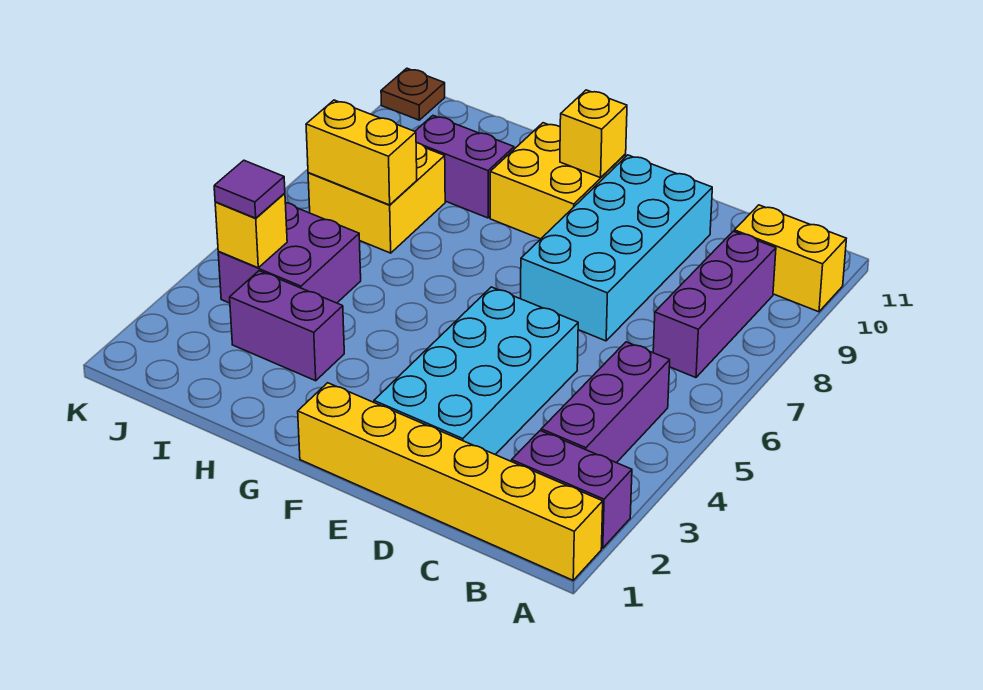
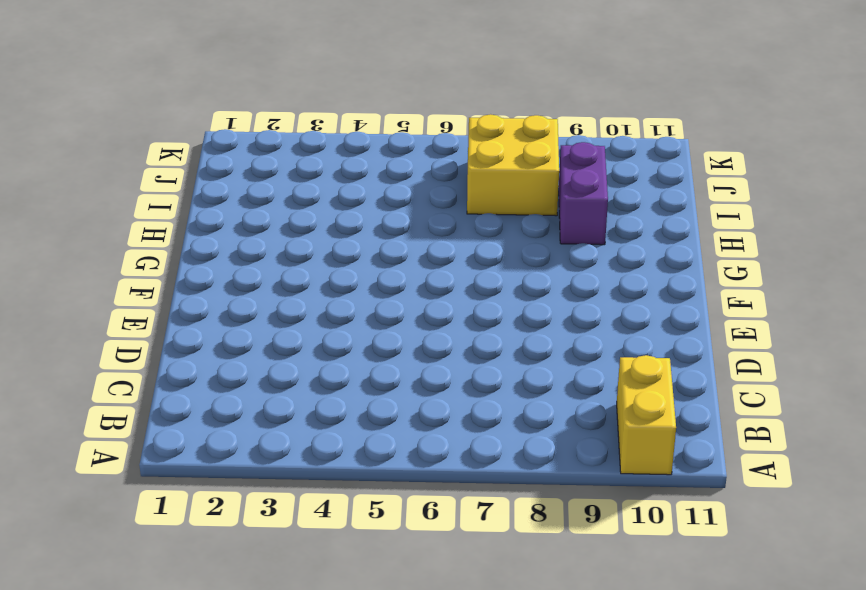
none -> yellow 1x6 brick [298,383,603,580]
none -> purple 1x2 brick [512,431,632,548]
none -> purple 1x3 brick [541,342,670,463]

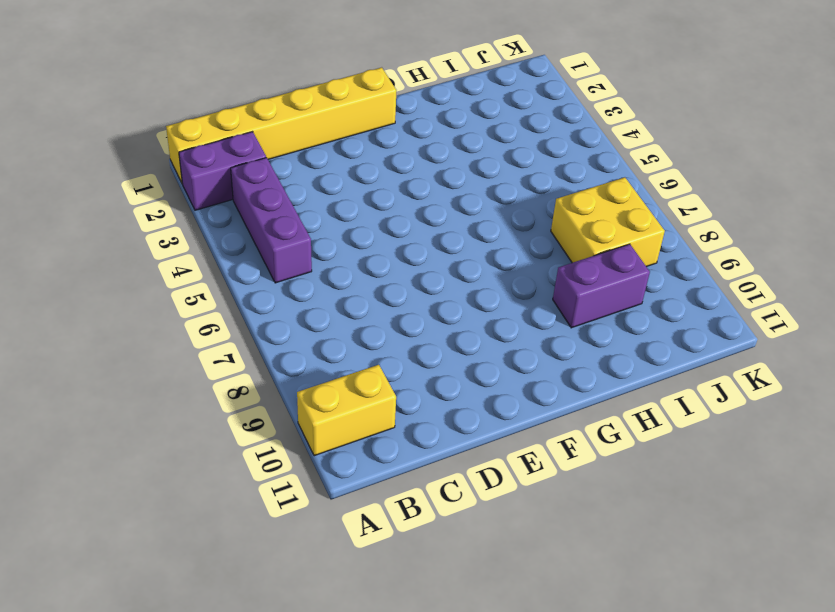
none -> purple 1x3 brick [653,231,776,378]
none -> cyan 2x4 brick [374,287,578,454]
none -> cyan 2x4 brick [521,155,712,341]

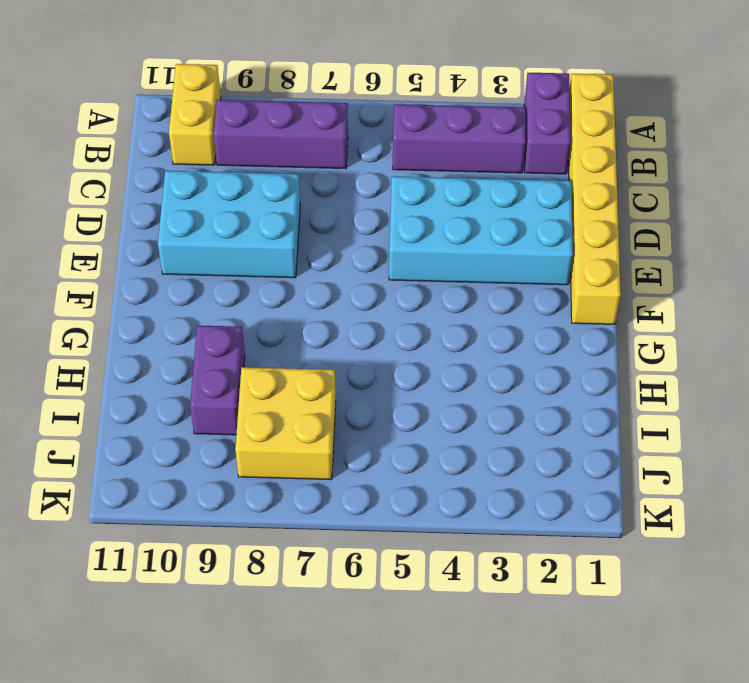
cyan 2x3 brick [158,171,300,278] -> cyan 2x4 brick [521,155,712,341]
none -> yellow 2x2 brick [490,123,626,239]
none -> purple 1x2 brick [230,271,344,381]
none -> purple 2x2 brick [218,203,361,303]

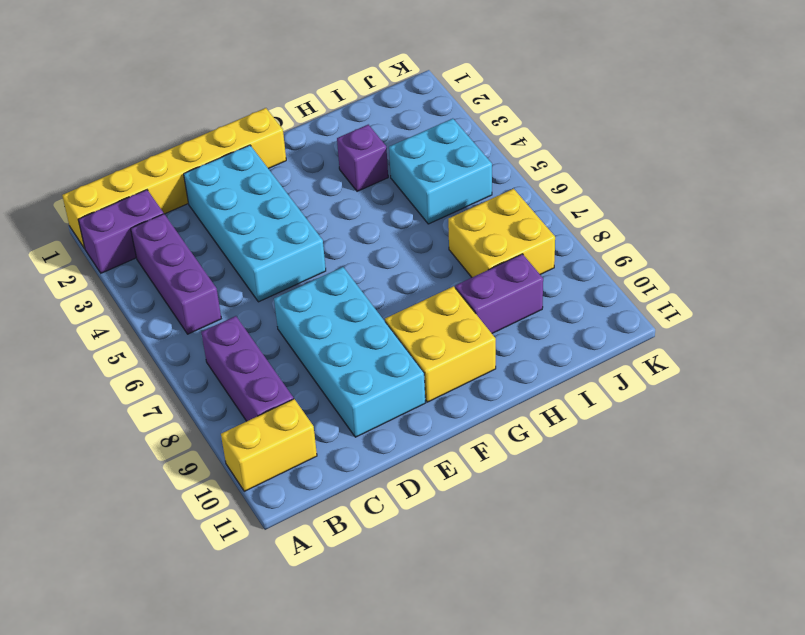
purple 1x1 brick [337,125,388,191] -> purple 1x2 brick [230,271,344,381]
cyan 2x2 brick [389,119,492,224] -> purple 2x2 brick [218,203,361,303]
none -> brown 1x1 plate [381,68,445,120]
none -> yellow 1x1 brick [560,90,627,178]
none -> yellow 1x2 brick [306,100,417,205]

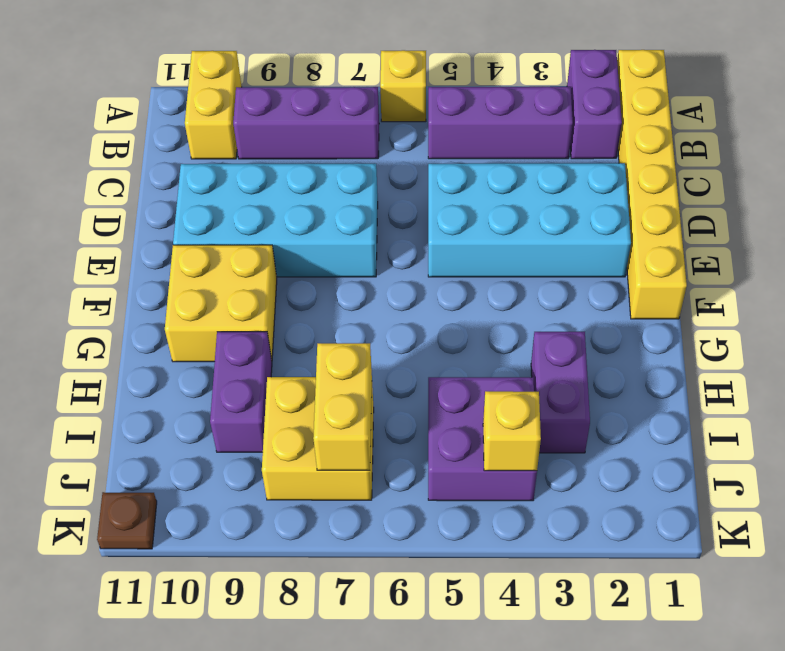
yellow 1x1 brick [380,50,426,122] -> yellow 1x1 brick moved to [560,90,627,178]
none -> purple 1x1 tile [214,160,285,218]

